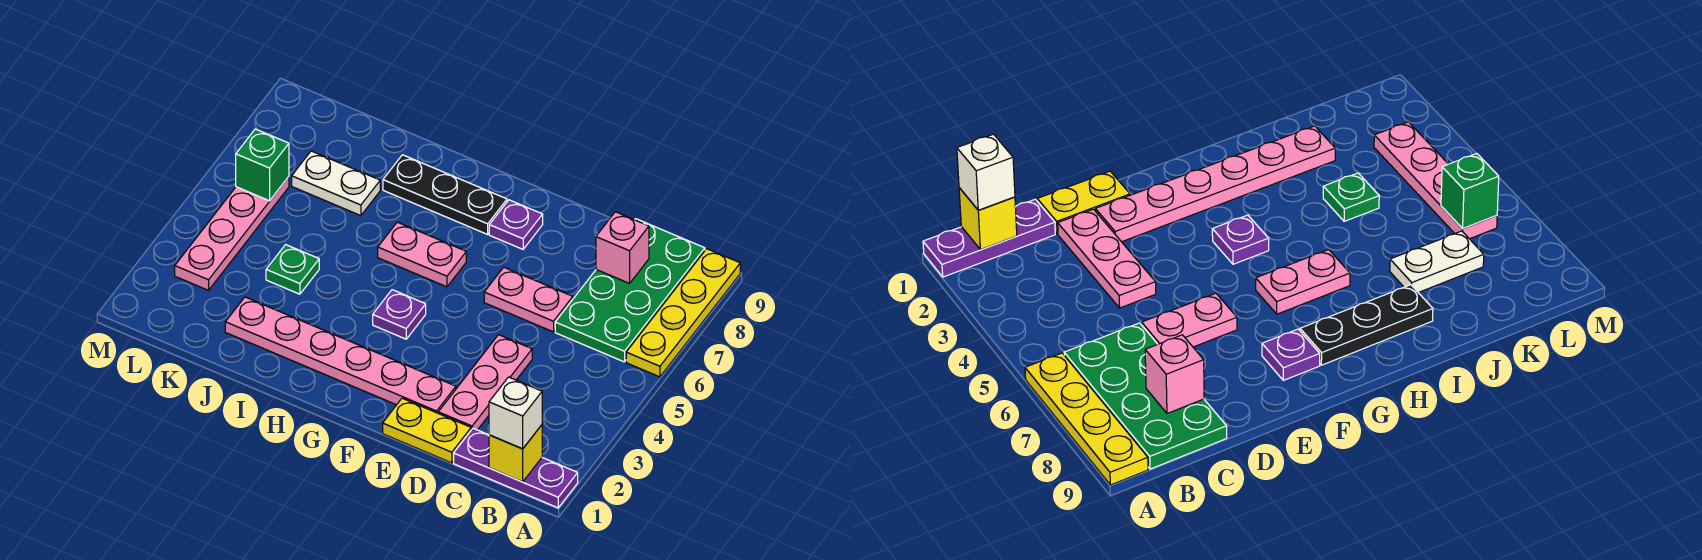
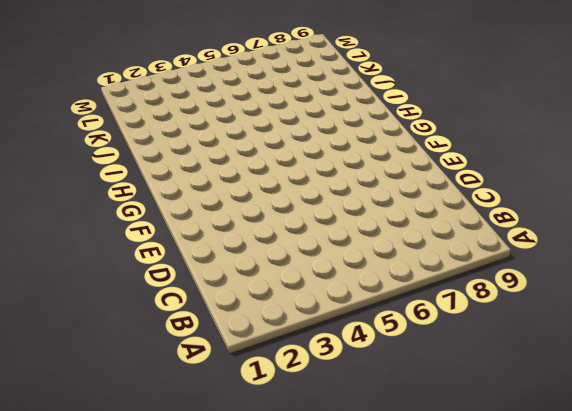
none -> purple 1x3 plate [454,428,578,508]
none -> yellow 1x4 plate [626,249,740,377]
none -> green 2x4 plate [555,219,705,362]

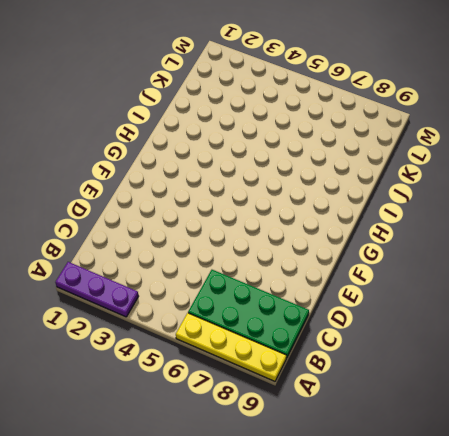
purple 1x3 plate [55,262,139,317] -> purple 1x3 plate turned to [454,428,578,508]
none -> yellow 1x2 plate [383,398,471,463]
none -> pink 1x3 plate [438,335,532,430]
none -> pink 1x2 plate [484,267,573,332]

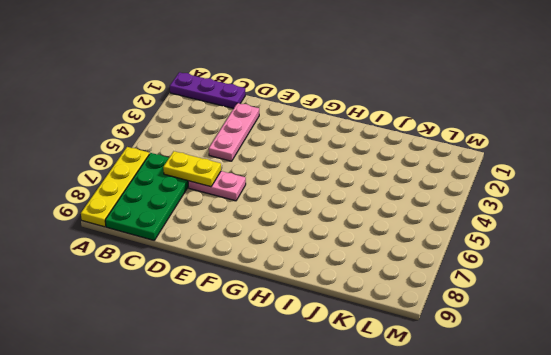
yellow 1x2 plate [163,151,221,187] -> yellow 1x2 plate moved to [383,398,471,463]
none -> pink 1x6 plate [225,297,456,413]
none -> purple 1x1 plate [489,200,543,249]
none -> purple 1x1 plate [373,290,426,339]

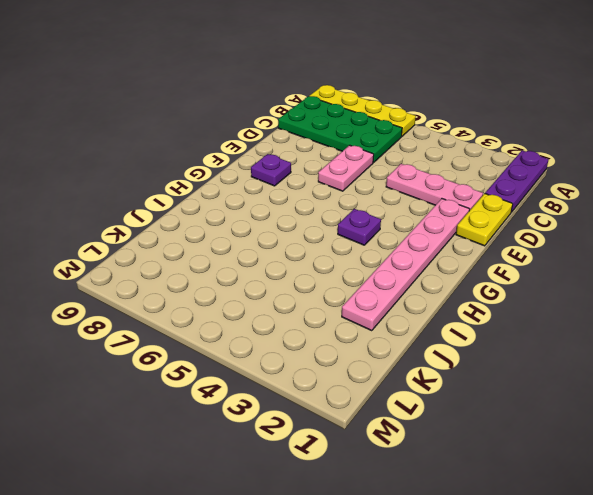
none -> pink 1x2 plate [378,222,466,287]
none -> black 1x3 plate [383,155,507,234]
none -> green 1x1 plate [266,245,319,294]

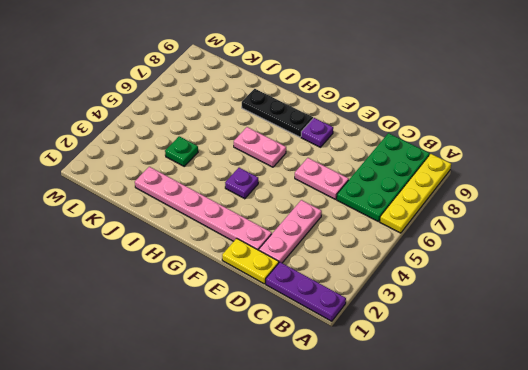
none -> white 1x2 plate [292,151,380,216]
none -> pink 1x4 plate [175,177,289,290]
none -> yellow 1x1 brick [489,425,542,482]

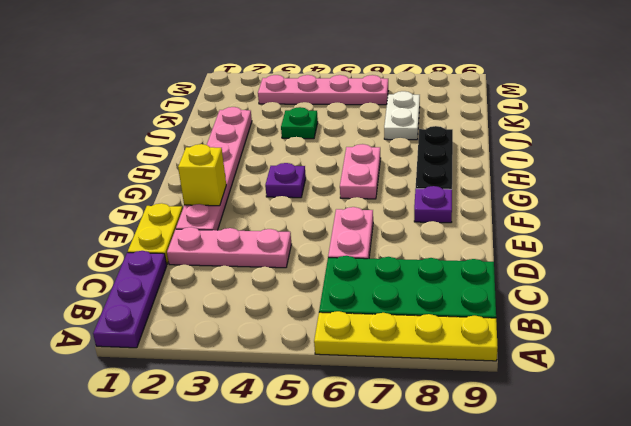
yellow 1x1 brick [178,144,226,206] -> yellow 1x1 brick moved to [489,425,542,482]
none -> pink 1x1 brick [596,212,649,283]
none -> green 1x1 brick [236,129,289,201]
none -> white 1x1 brick [489,377,542,449]

